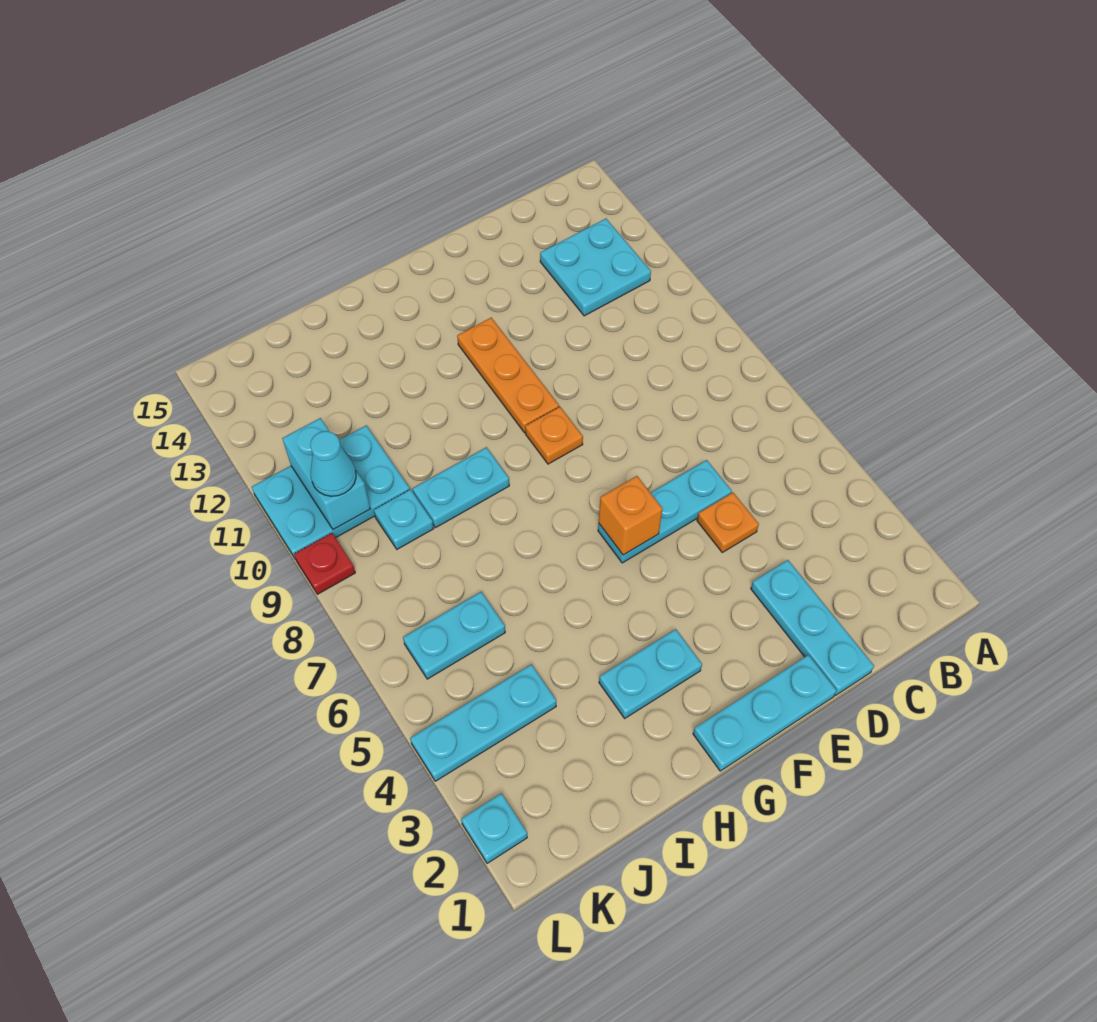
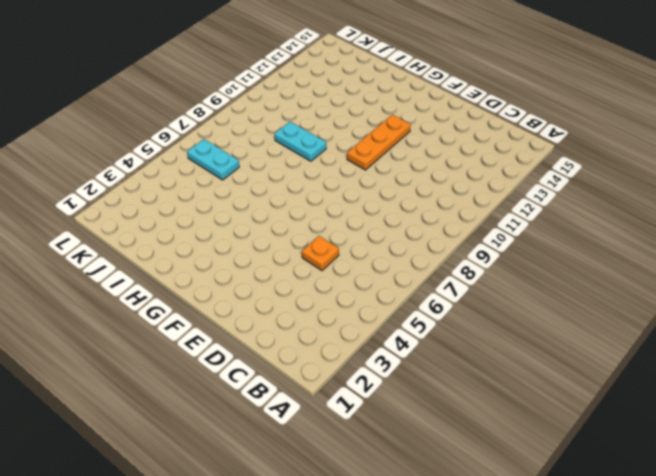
none -> cyan 2x2 plate [540,219,651,316]
none -> cyan 1x3 plate [751,560,874,695]
none -> cyan 1x3 plate [598,460,732,563]

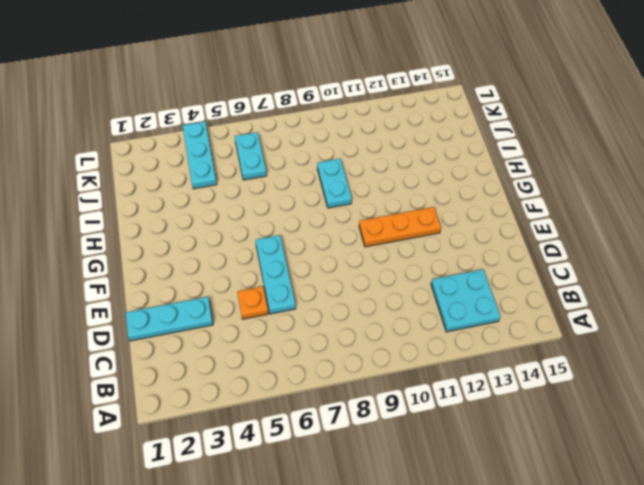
none -> cyan 1x3 plate [693,655,837,771]
none -> orange 1x1 plate [525,407,583,464]
none -> cyan 1x2 plate [599,629,702,718]

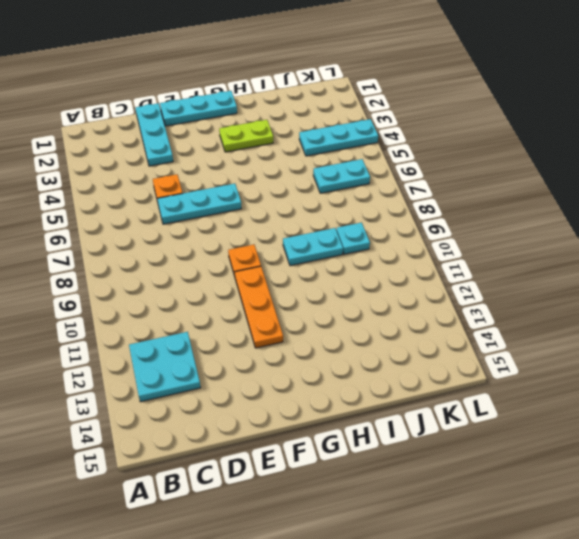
lime 1x2 plate [219,120,273,152] -> cyan 1x2 plate [599,629,702,718]
none -> cyan 2x3 plate [252,426,410,560]
none -> cyan 1x1 plate [461,793,527,863]
none -> red 1x1 plate [294,533,355,594]

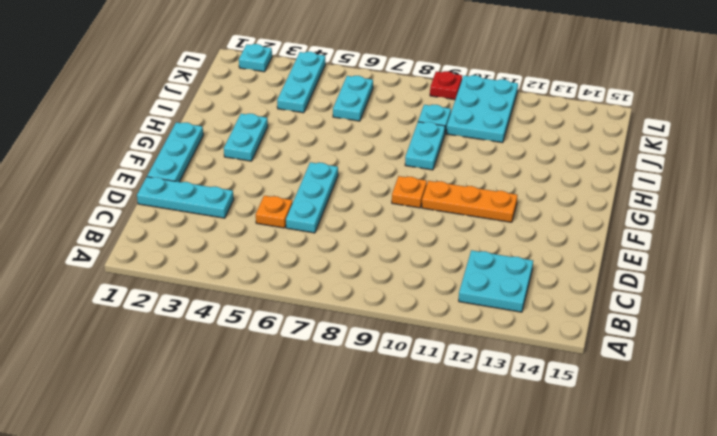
none -> orange 1x1 brick [599,476,662,555]
none -> cyan 1x2 brick [282,418,370,530]
none -> cyan 1x1 cone [310,431,356,496]

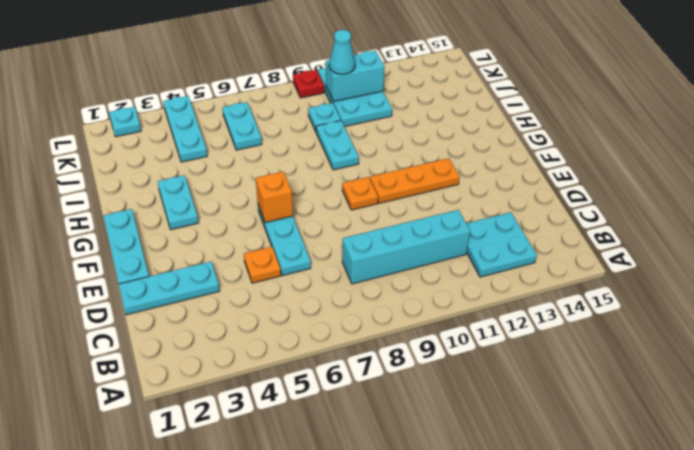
cyan 1x4 brick [342,210,470,284] -> none

